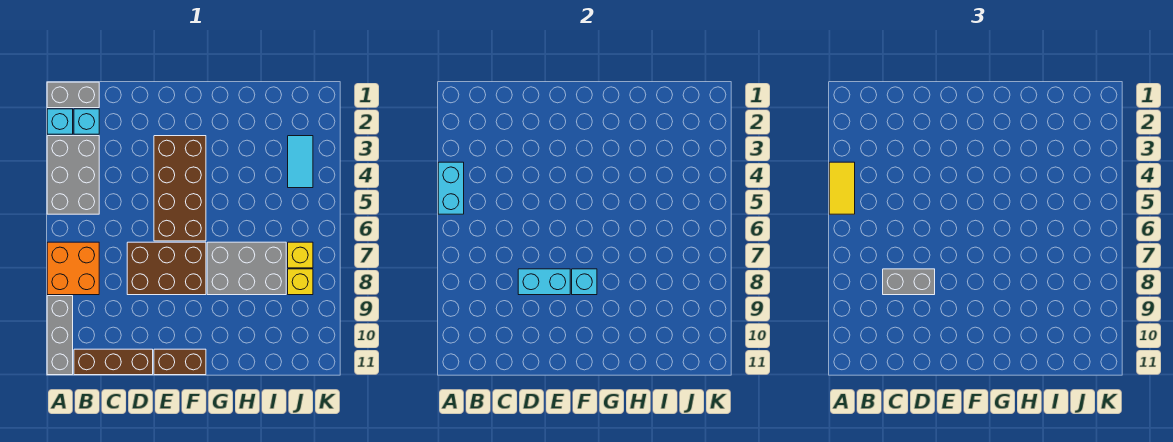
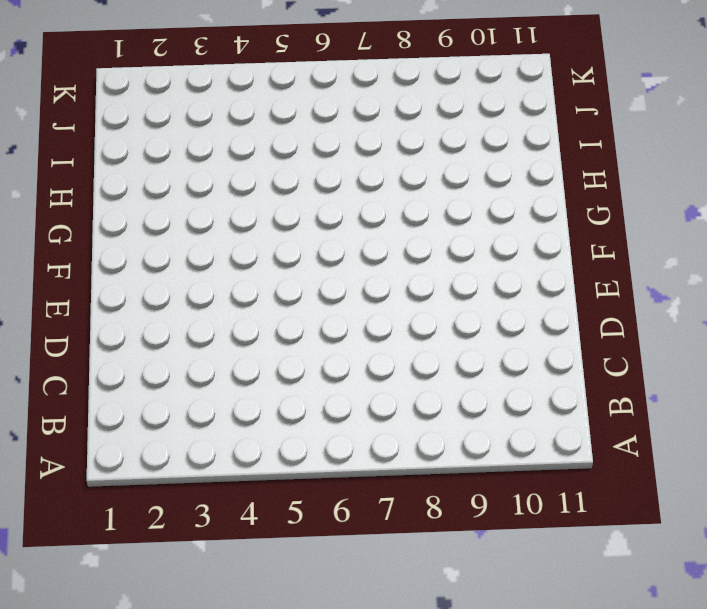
none -> grey 1x2 brick [47,82,99,108]
none -> cyan 1x1 brick [47,109,73,134]
none -> grey 2x3 brick [47,136,99,214]

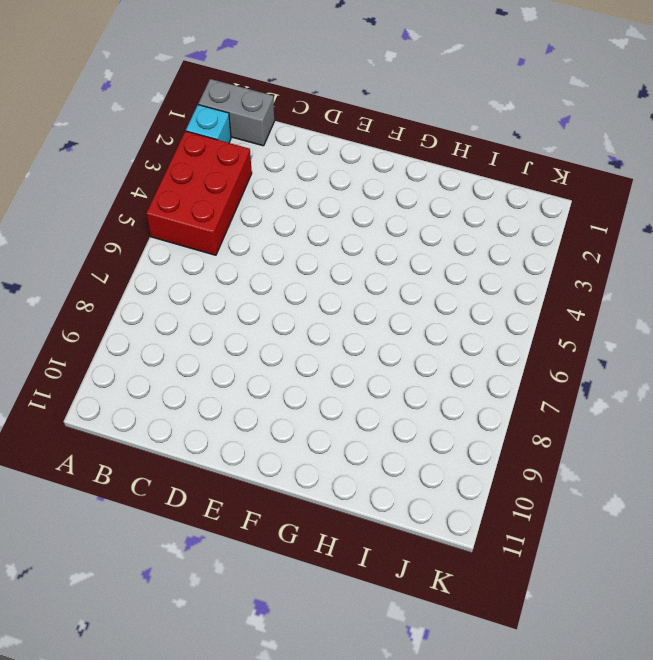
red 2x3 brick [146,131,252,255] -> grey 2x3 brick [47,136,99,214]
none -> orange 2x2 brick [47,242,99,295]
none -> grey 1x3 brick [47,296,73,375]
none -> cyan 1x1 brick [74,109,99,134]

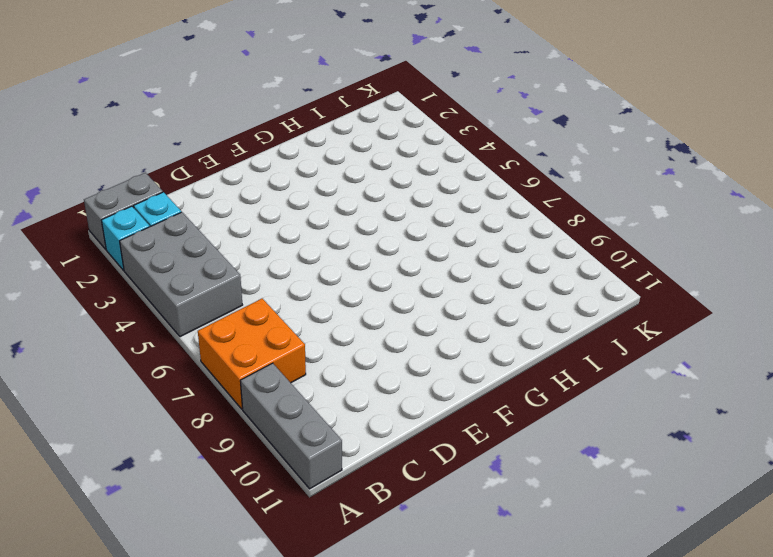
none -> brown 1x3 brick [74,349,153,375]
none -> brown 2x3 brick [127,242,206,295]
none -> brown 2x4 brick [154,136,206,241]

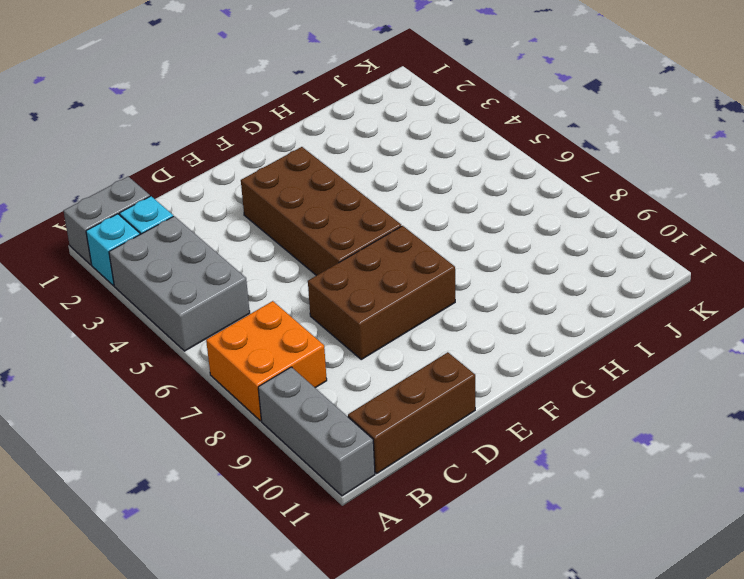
none -> brown 1x2 brick [154,349,206,375]
none -> grey 2x3 brick [207,242,286,295]
none -> cyan 1x2 tile [288,136,313,188]

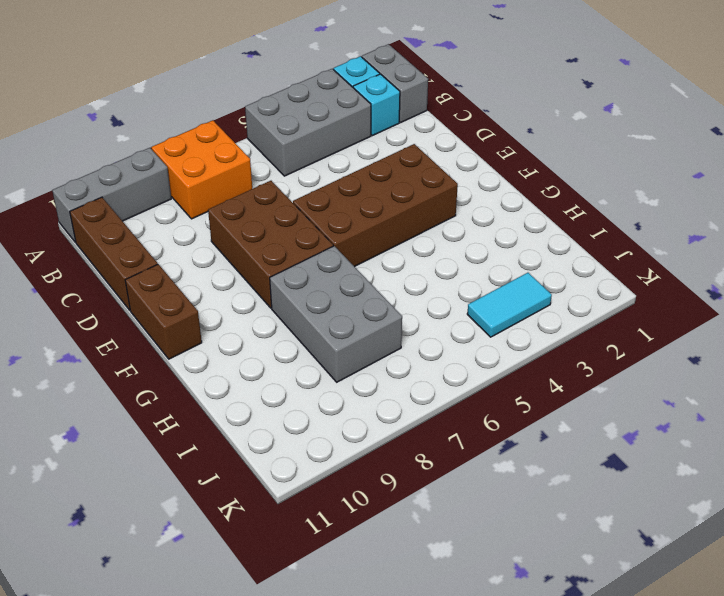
none -> yellow 1x1 brick [288,242,313,268]
none -> yellow 1x1 brick [288,269,313,295]
none -> cyan 1x2 brick [438,162,464,214]

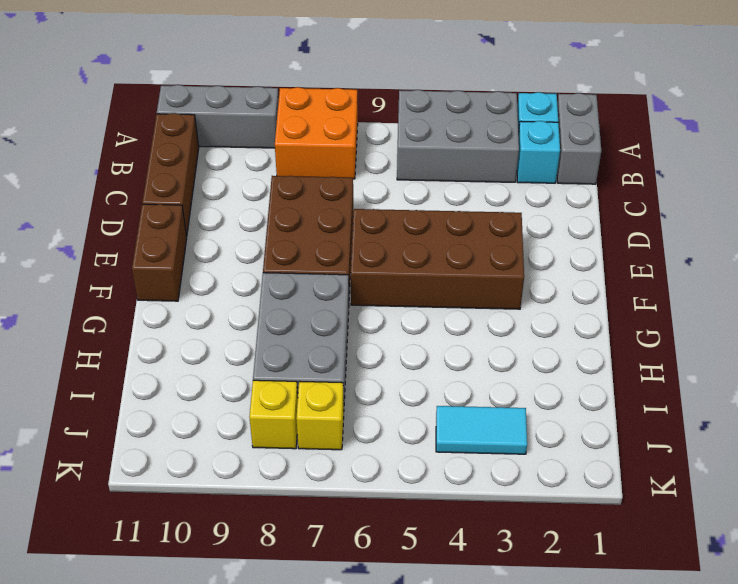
none -> cyan 1x2 brick [438,162,464,214]
none -> cyan 1x2 brick [518,269,570,295]
none -> cyan 1x1 brick [572,269,597,295]

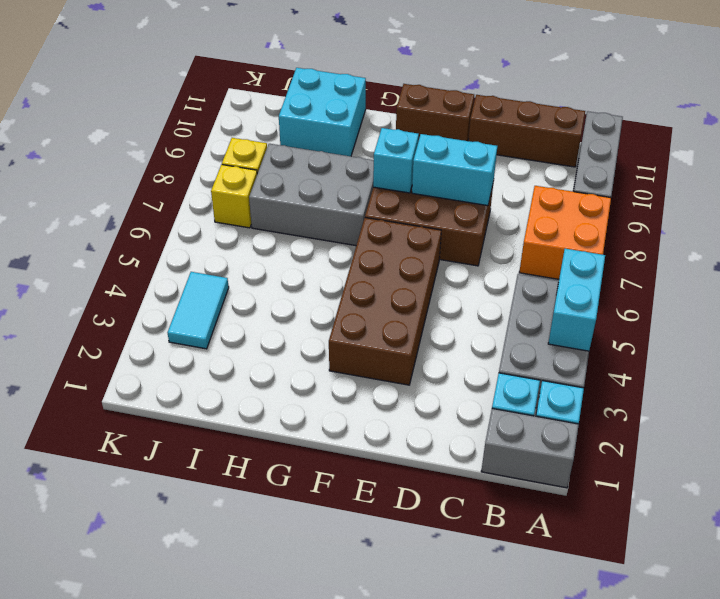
cyan 2x2 brick [279,68,366,156] -> none
none -> yellow 1x2 tile [829,162,855,214]
none -> grey 1x2 brick [883,269,935,295]

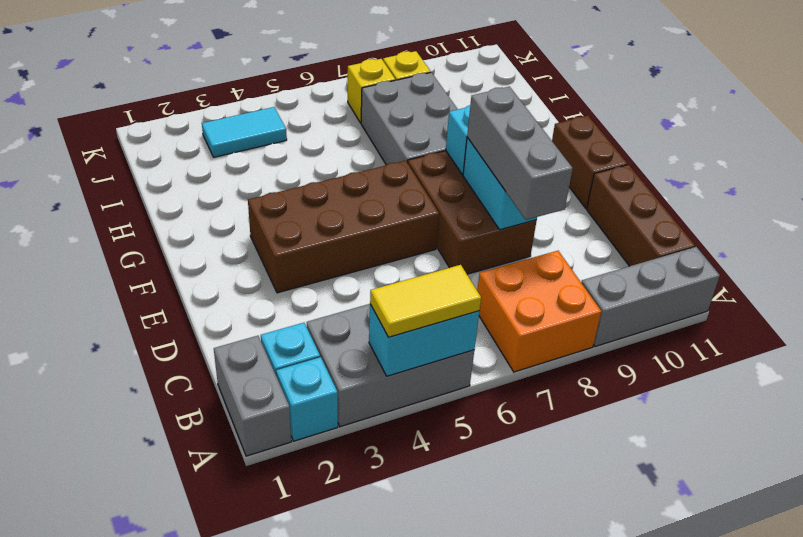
grey 1x3 brick [467,87,573,220] -> grey 1x2 brick [883,269,935,295]

